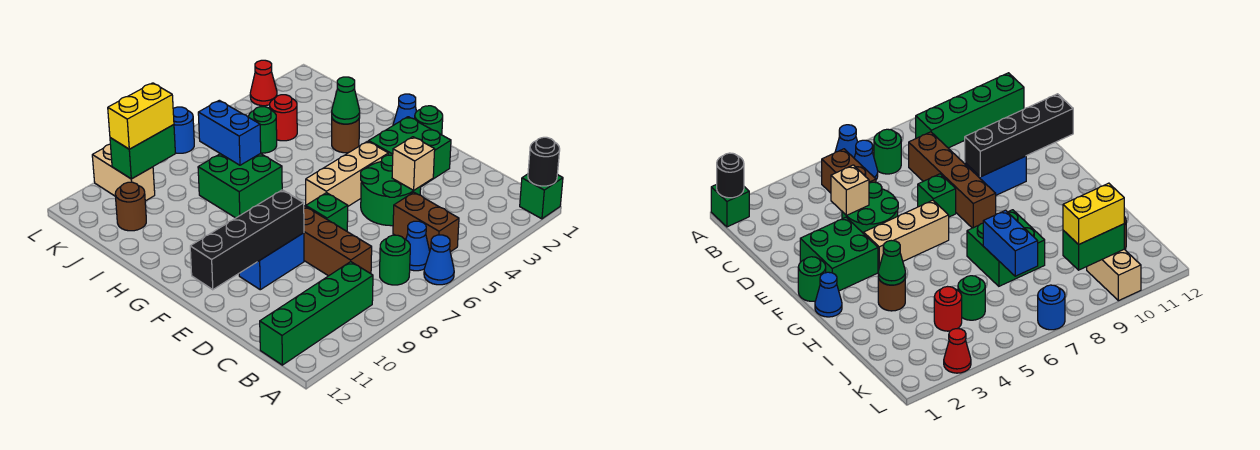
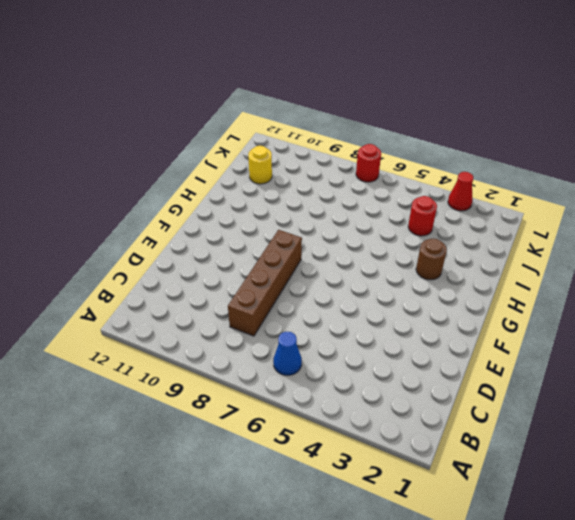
yellow 1x1 round brick [248,146,272,184] -> brown 1x1 round brick [115,182,146,231]
red 1x1 round brick [356,144,381,182] -> blue 1x1 round brick [173,107,194,153]
none -> green 1x1 brick [520,174,563,219]
none -> blue 1x1 cone [424,235,454,285]
none -> brown 1x2 brick [393,192,459,252]

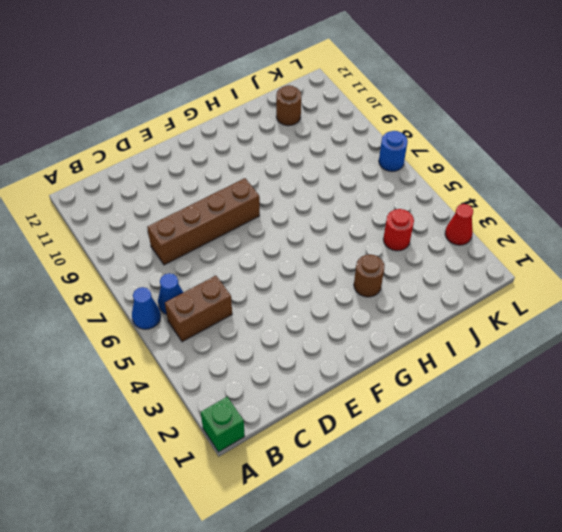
none -> green 1x1 round brick [380,235,410,285]
none -> green 1x4 brick [260,262,373,365]
none -> green 2x2 round brick [361,155,421,226]

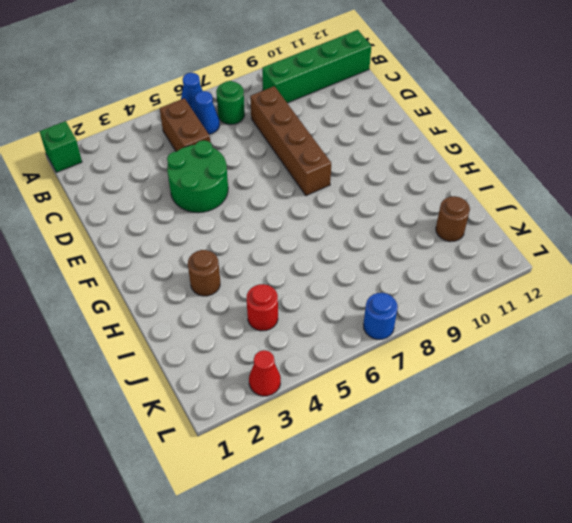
none -> green 2x2 brick [369,117,451,187]
none -> green 1x1 brick [306,193,348,231]
none -> blue 1x2 brick [239,233,304,290]

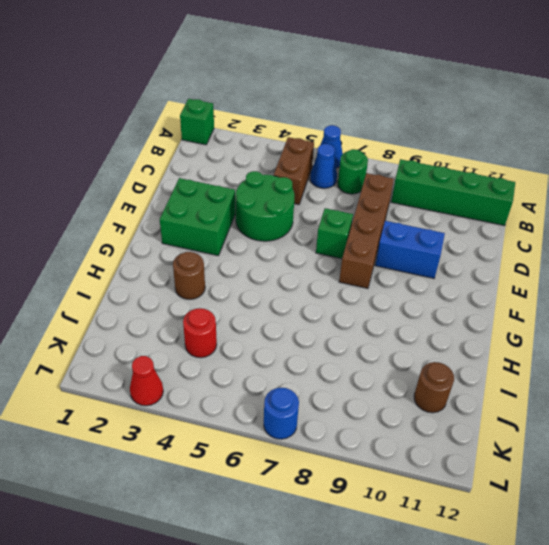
none -> green 1x1 round brick [415,106,443,135]
none -> tan 1x3 brick [306,141,388,206]
none -> blue 1x1 cone [393,94,417,125]

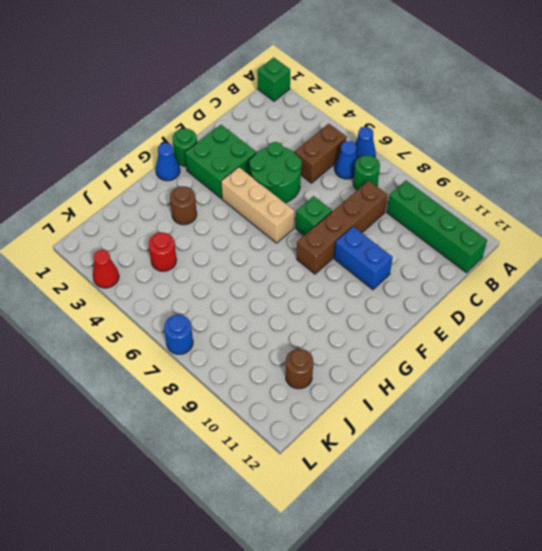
none -> green 2x2 brick [198,153,282,218]
none -> green 1x1 round brick [249,107,277,153]
none -> tan 1x2 brick [92,144,155,201]

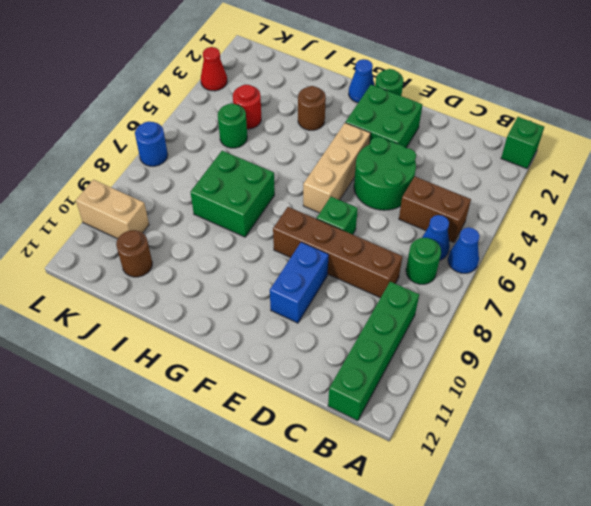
none -> black 1x1 round brick [528,137,560,186]
none -> tan 1x1 brick [392,137,435,190]
none -> black 1x4 brick [190,190,304,290]

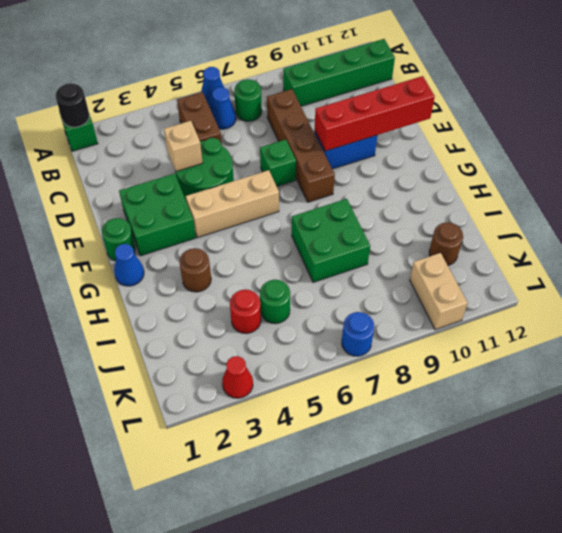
red 1x4 brick [315,76,435,151] -> black 1x4 brick [190,190,304,290]
none -> green 1x1 cone [332,77,360,124]
none -> blue 1x2 brick [198,100,261,165]
none -> green 1x2 brick [110,125,175,179]

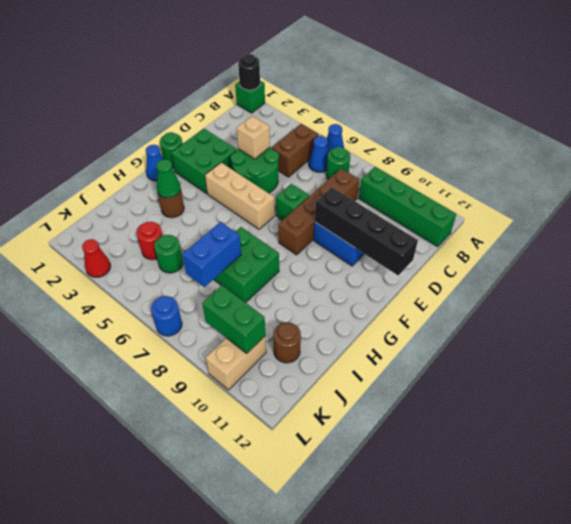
none -> yellow 1x2 brick [108,83,174,149]

